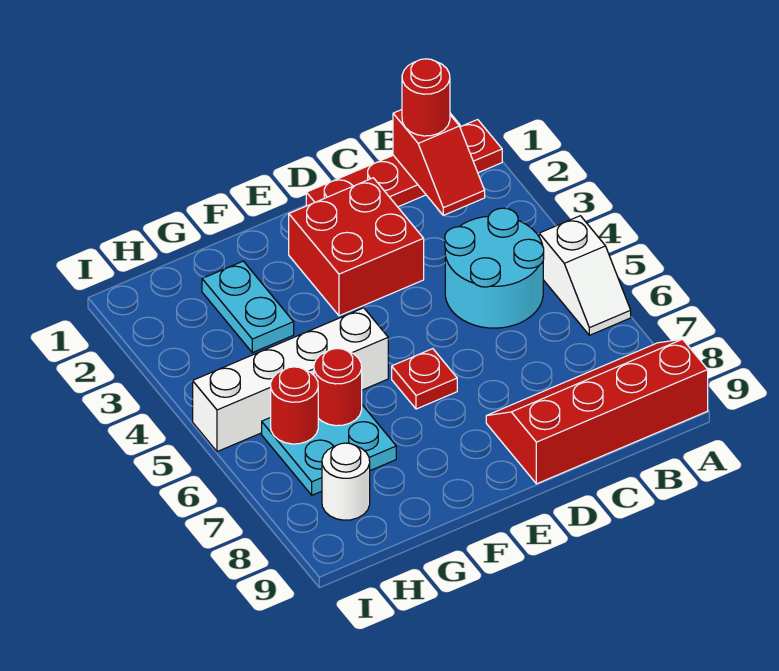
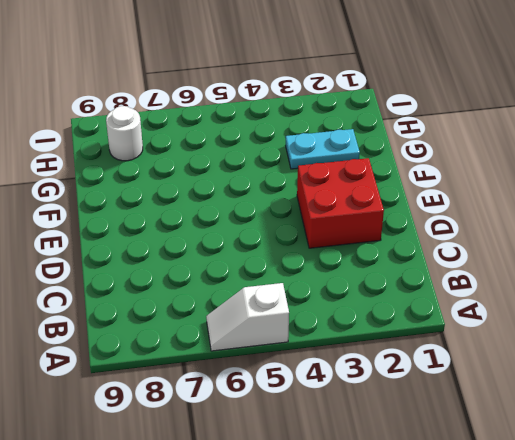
none -> red 1x4 plate [306,120,502,207]
none -> red 2x4 slope [486,339,708,484]
none -> cyan 2x2 round brick [445,208,544,328]

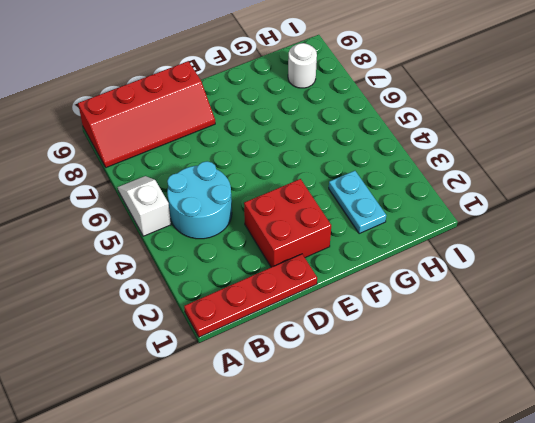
none -> red 1x1 plate [392,349,457,409]
none -> white 1x4 brick [193,308,388,452]
none -> cyan 2x2 plate [262,405,396,495]

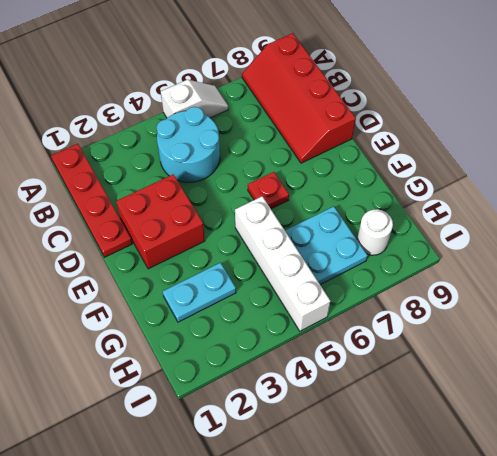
none -> red 1x2 slope [393,110,485,215]
none -> red 1x1 round brick [314,348,362,426]
none -> red 1x1 round brick [271,367,318,444]

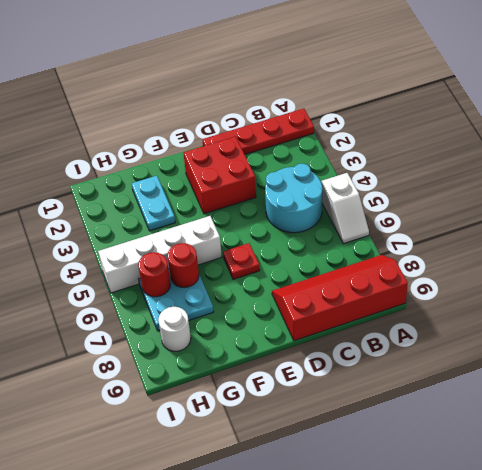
none -> red 1x2 slope [393,110,485,215]
none -> red 1x1 round brick [402,59,450,136]

